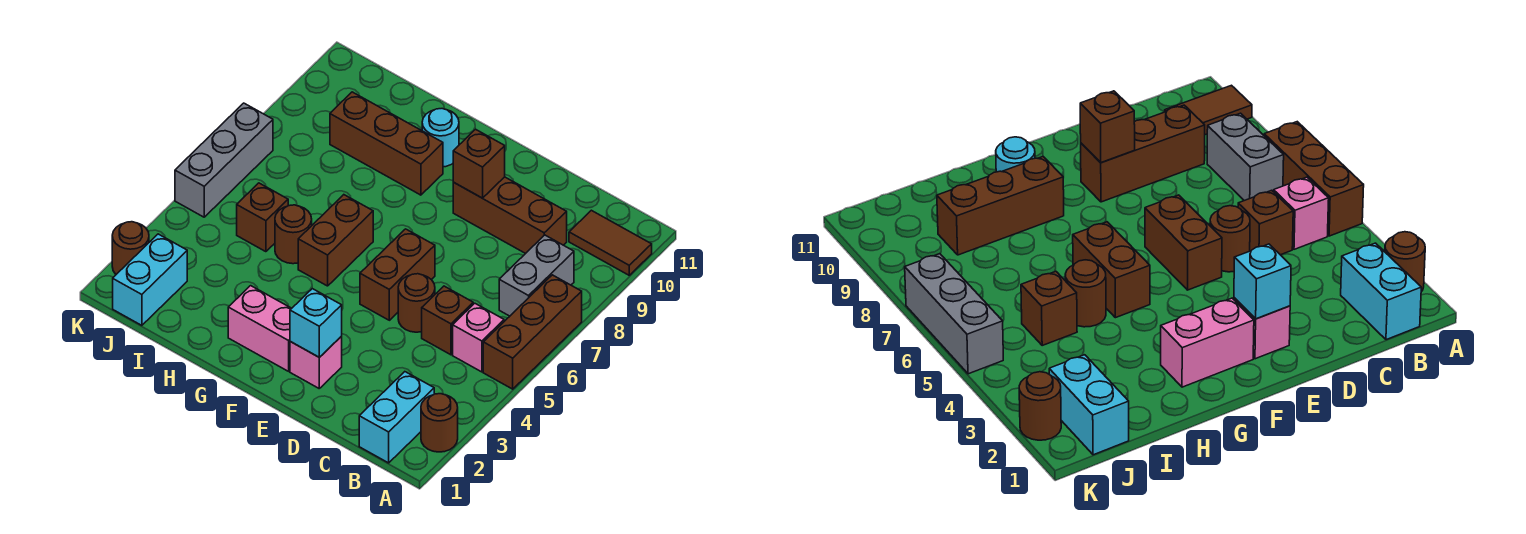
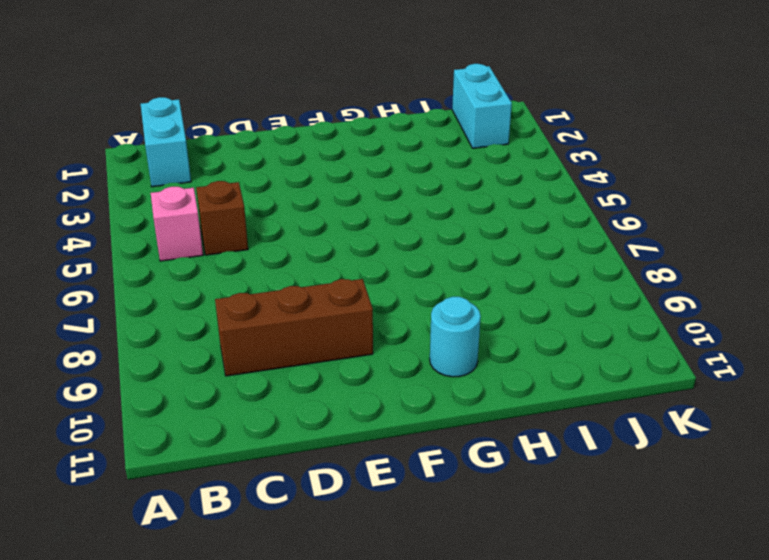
none -> brown 1x1 round brick [421,394,458,452]
none -> brown 1x3 brick [483,275,582,389]
none -> brown 1x2 tile [569,210,652,275]

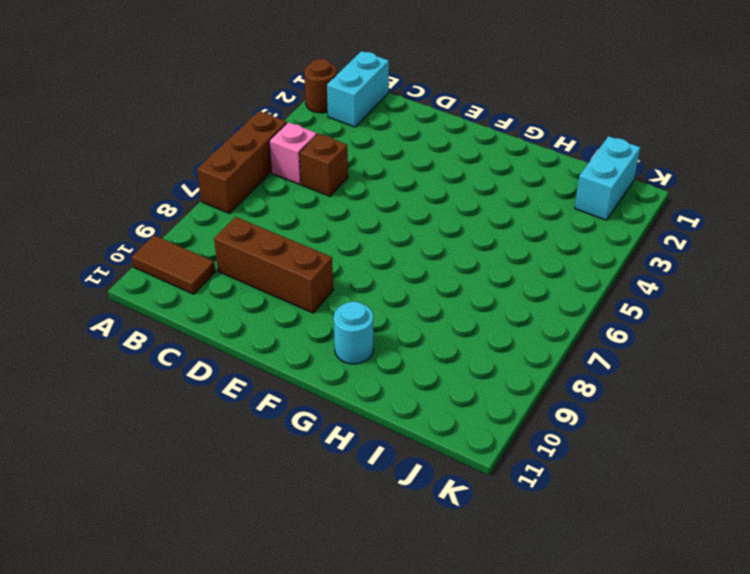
none -> grey 1x2 brick [499,235,574,316]
none -> brown 1x1 round brick [398,274,435,332]
none -> pink 1x1 brick [290,336,342,388]

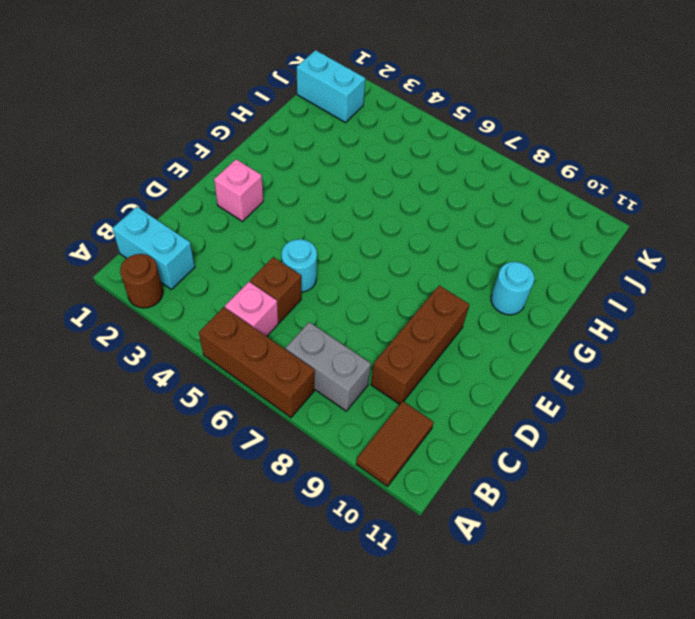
cyan 1x1 round brick [282,239,317,292] -> brown 1x1 round brick [398,274,435,332]
none -> brown 1x2 brick [360,229,435,320]
none -> pink 1x2 brick [228,286,292,371]
none -> brown 1x2 brick [298,195,373,286]

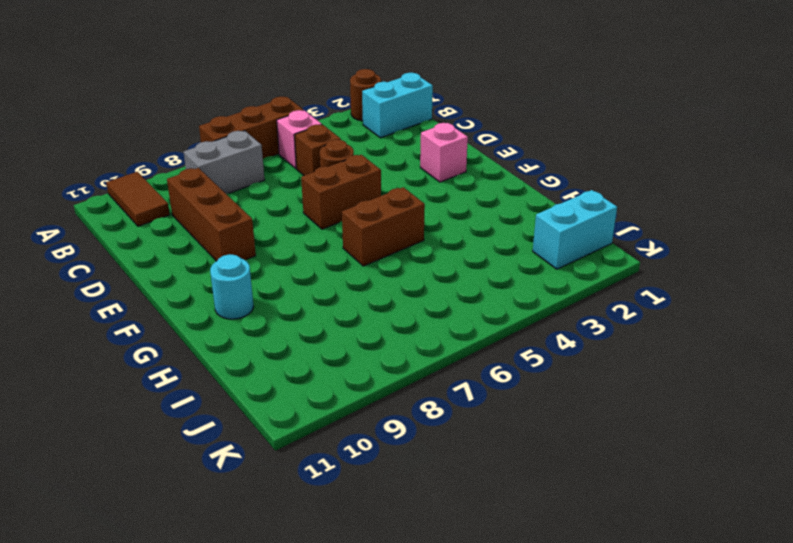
none -> pink 1x2 brick [228,286,292,371]
none -> brown 1x3 brick [330,92,443,195]
none -> brown 1x1 round brick [275,205,312,264]

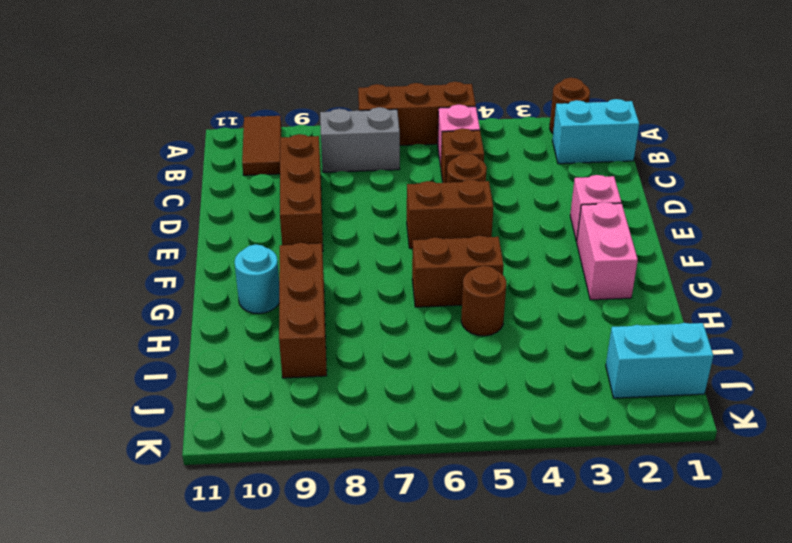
none -> brown 1x1 brick [237,183,288,252]
none -> brown 1x1 round brick [112,222,149,274]
none -> grey 1x3 brick [175,103,273,217]

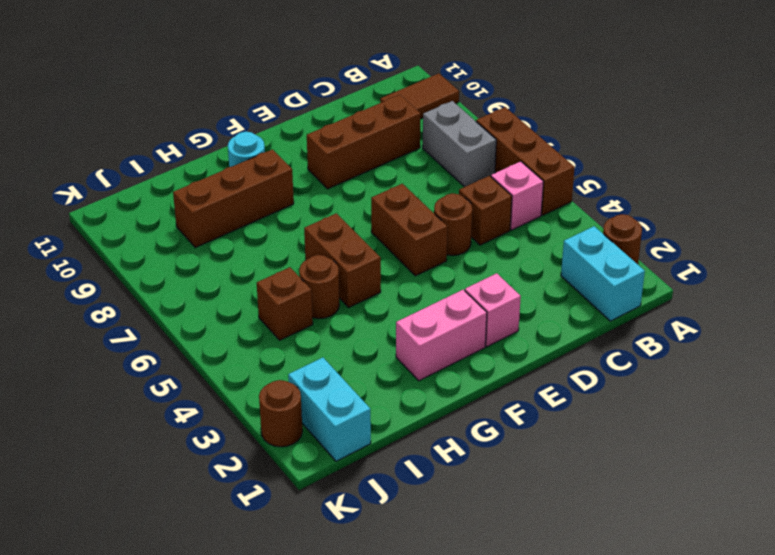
none -> grey 1x3 brick [175,103,273,217]
none -> cyan 1x1 brick [290,289,342,357]
none -> brown 1x1 brick [453,129,505,198]

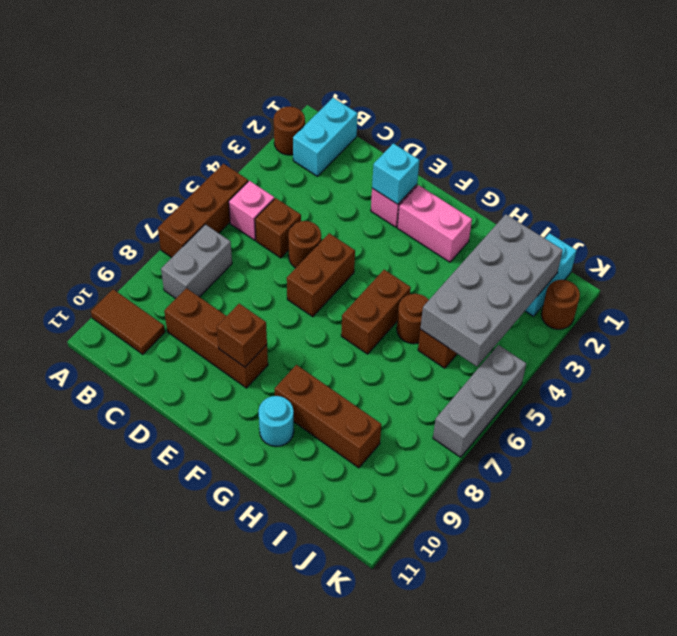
grey 2x4 brick [420,214,563,367] -> none

